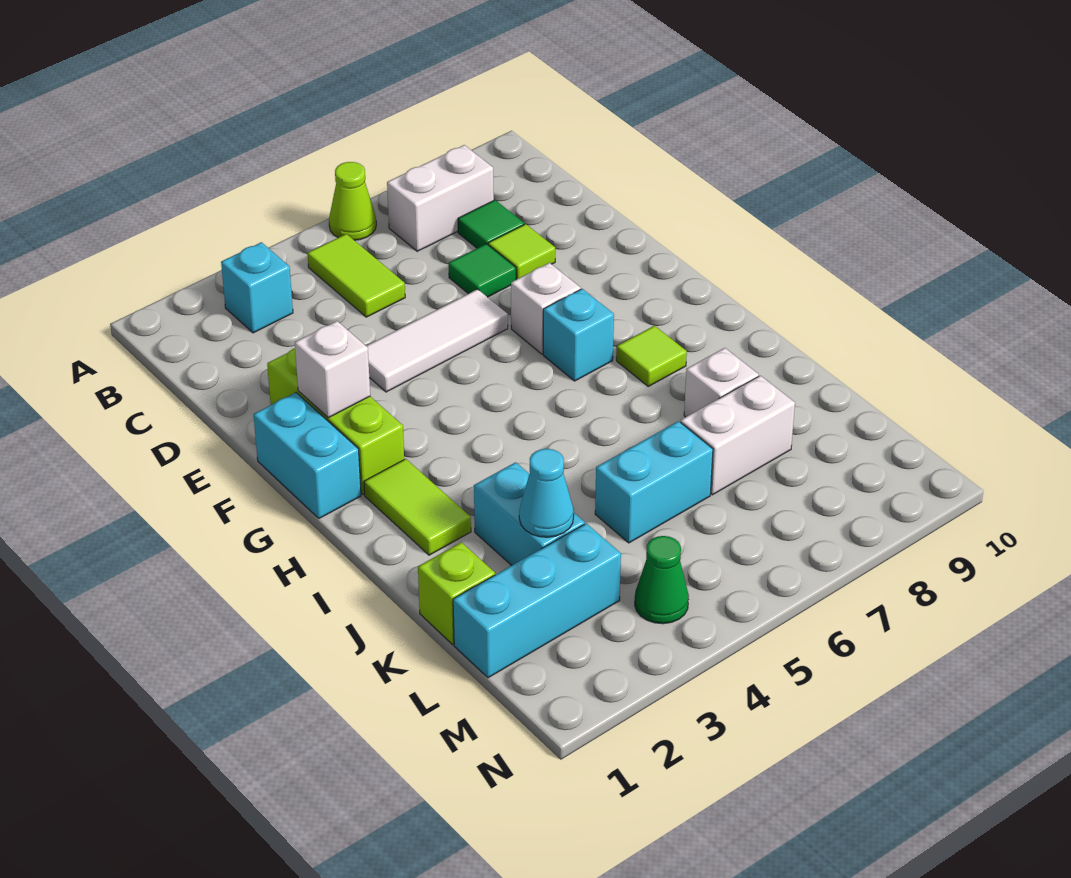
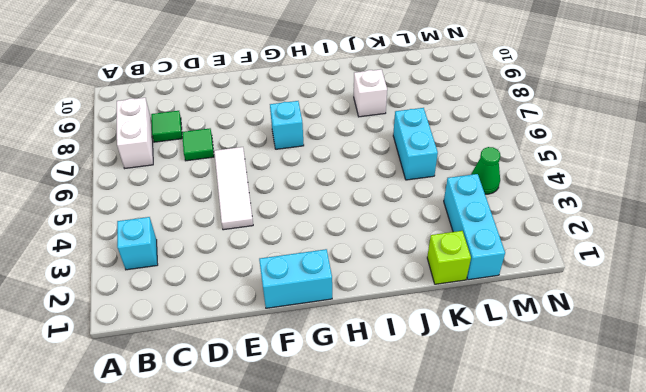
none -> lime 1x1 cone [329,162,376,240]
none -> lime 1x2 tile [308,234,405,317]
none -> lime 1x1 tile [488,224,555,279]

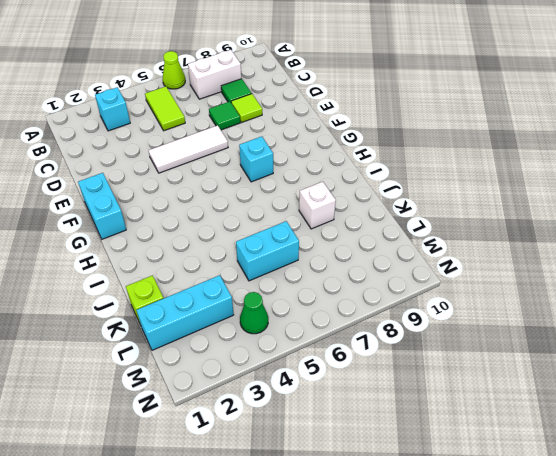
none -> lime 1x3 brick [267,348,404,495]
none -> white 1x1 brick [511,263,581,354]
none -> lime 1x2 tile [364,459,471,555]

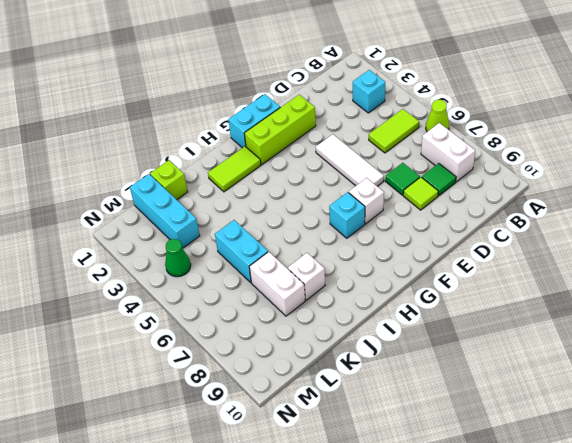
none -> lime 1x1 tile [616,326,687,386]
none -> cyan 1x2 brick [474,462,585,565]
none -> white 1x1 brick [295,321,370,418]

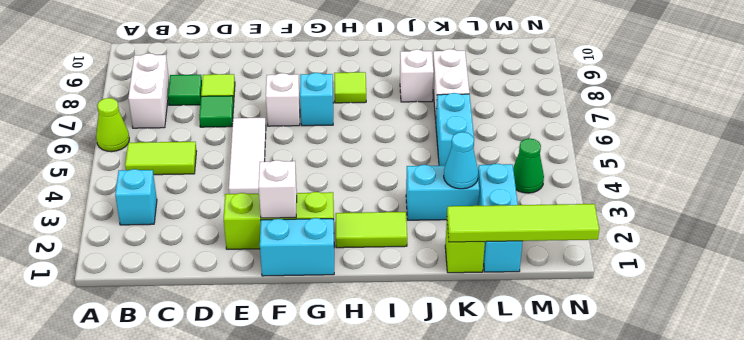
lime 1x4 tile [447,204,599,242] -> none

